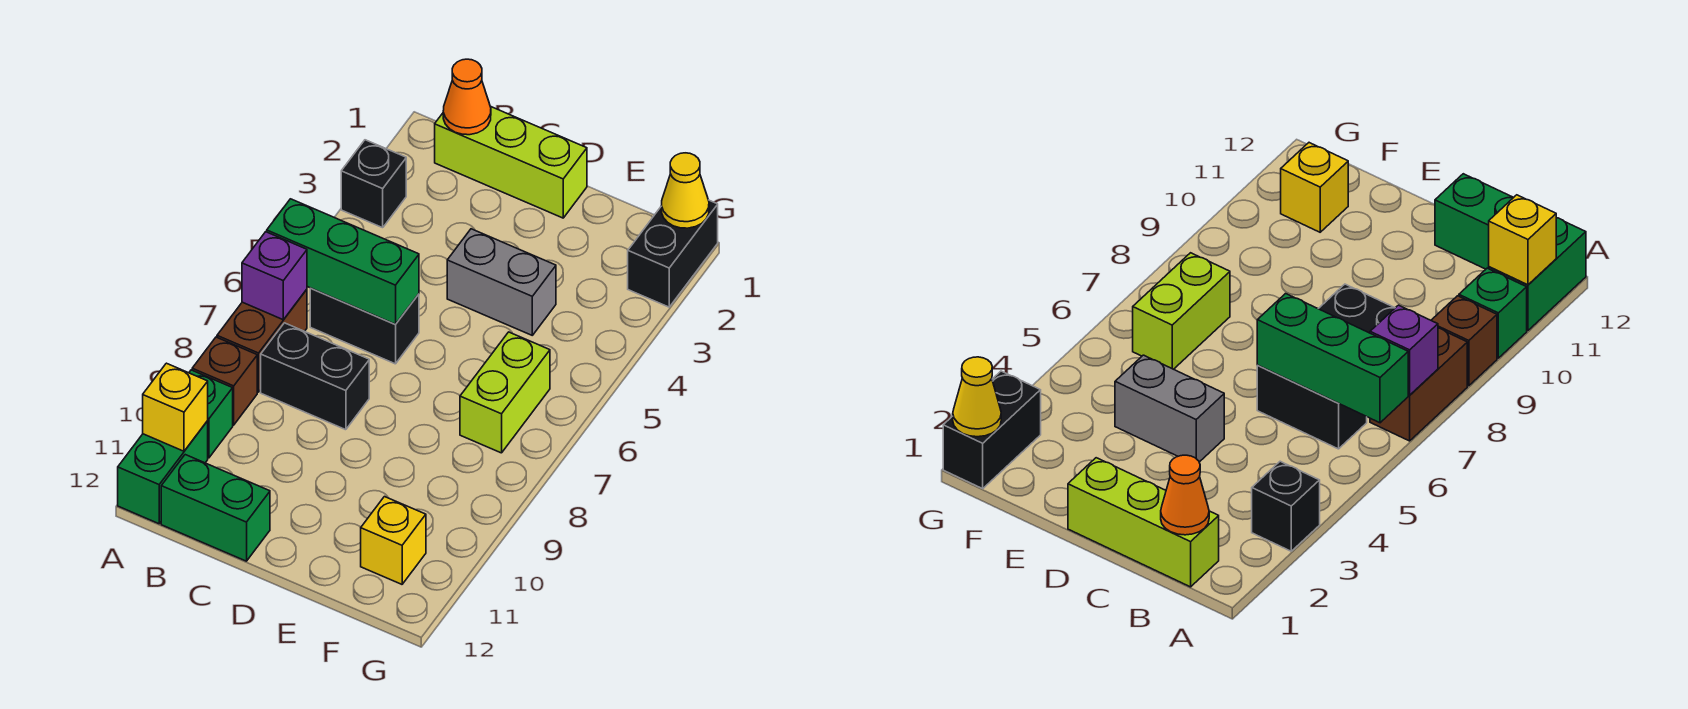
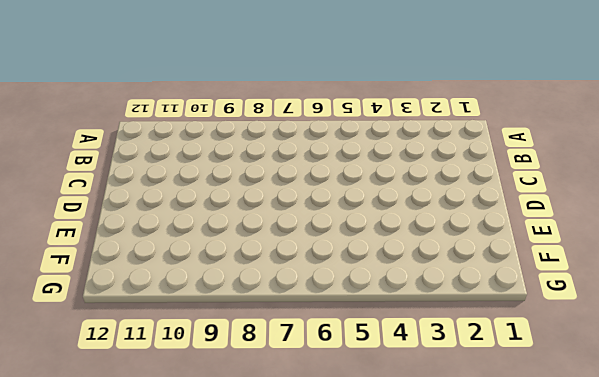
none -> black 1x1 brick [341,140,406,228]
none -> brown 1x2 brick [217,289,307,392]
none -> brown 1x1 brick [192,337,257,425]

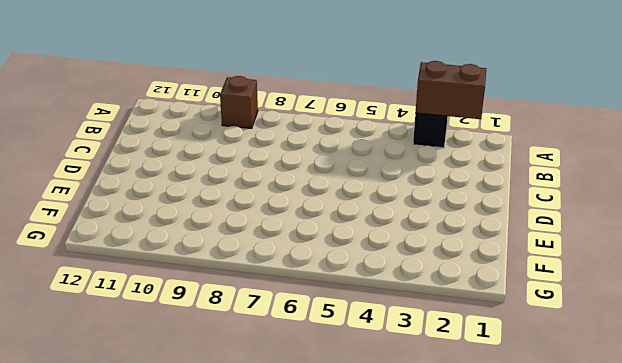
brown 1x2 brick [415,61,486,119] -> brown 1x2 brick moved to [217,289,307,392]
none -> green 1x1 brick [189,370,233,458]
none -> green 1x2 brick [118,421,208,524]
none -> lime 1x3 brick [435,106,587,218]

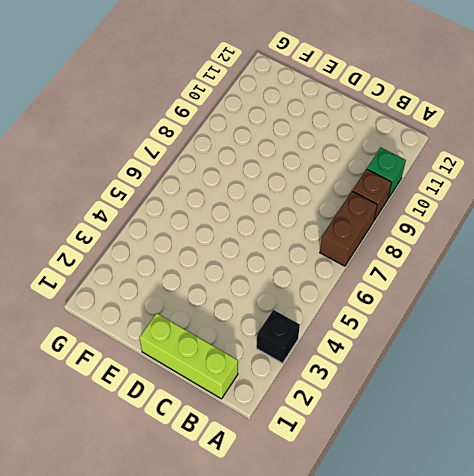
none -> green 1x2 brick [118,421,208,524]
none -> black 1x2 brick [310,288,419,364]
none -> black 1x2 brick [261,323,369,430]

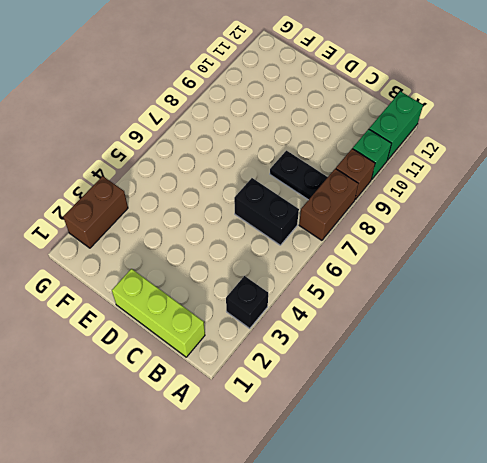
black 1x2 plate [270,151,328,200] -> black 1x2 brick [261,323,369,430]
brown 1x2 brick [63,176,128,248] -> black 1x2 brick [628,200,718,307]
none -> green 1x2 brick [161,455,270,561]
none -> grey 1x2 brick [447,229,556,335]
none -> lime 1x2 brick [460,332,550,453]

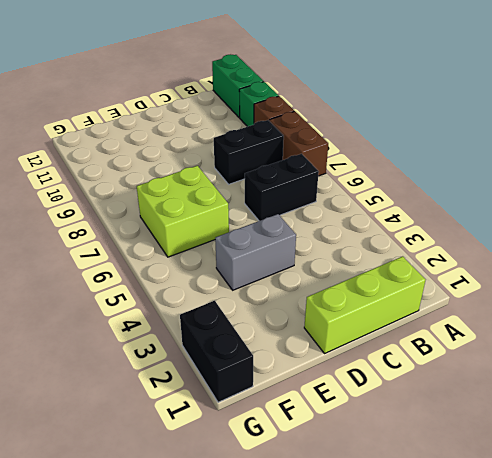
lime 2x2 brick [137,166,229,257] -> lime 1x2 brick [460,332,550,453]
none -> black 1x1 brick [341,140,406,228]
none -> green 1x2 brick [161,455,270,561]
none -> yellow 1x1 brick [361,497,426,584]

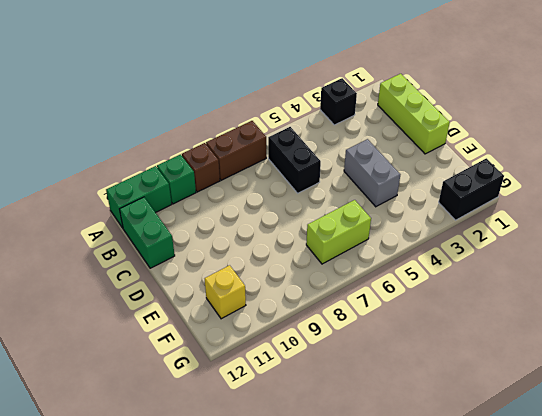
none -> black 1x2 brick [261,323,369,430]
none -> green 1x3 brick [267,199,419,324]
none -> purple 1x1 brick [242,232,307,320]

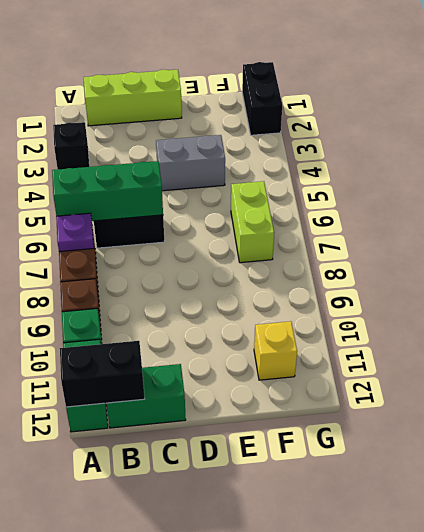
purple 1x1 plate [56,213,94,252] -> purple 1x1 brick [242,232,307,320]
black 1x2 brick [60,341,145,407] -> black 1x2 brick moved to [261,323,369,430]
none -> yellow 1x1 brick [143,363,208,451]
none -> orange 1x1 cone [443,59,491,135]
none -> yellow 1x1 cone [661,153,709,228]

